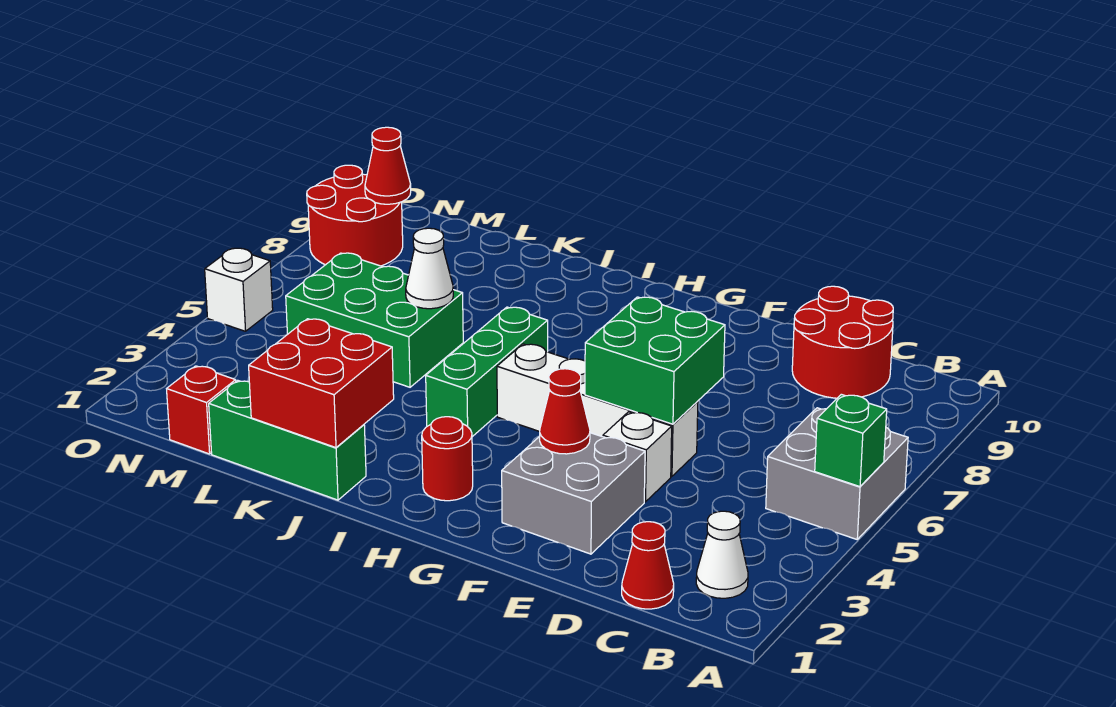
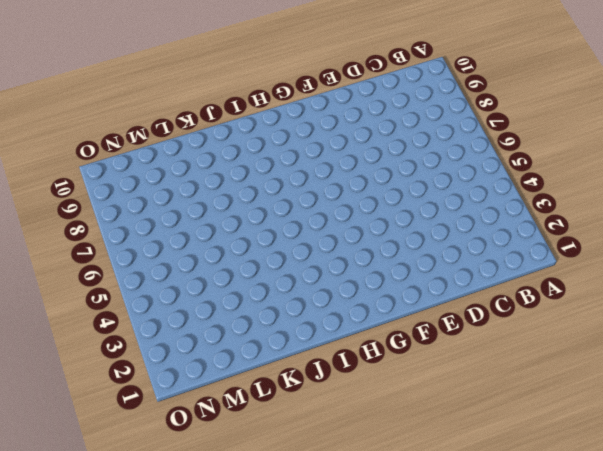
none -> grey 2x2 brick [766,408,908,539]
none -> white 1x1 cone [696,511,748,598]
none -> red 1x1 cone [622,522,674,609]

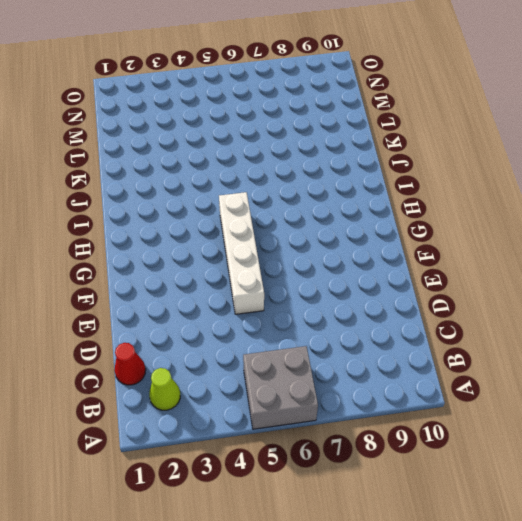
lime 1x1 cone [149,368,180,410] -> white 1x1 cone [696,511,748,598]
none -> red 2x2 round brick [792,286,893,398]
none -> grey 2x2 brick [502,433,645,554]
none -> white 1x1 brick [603,412,672,502]

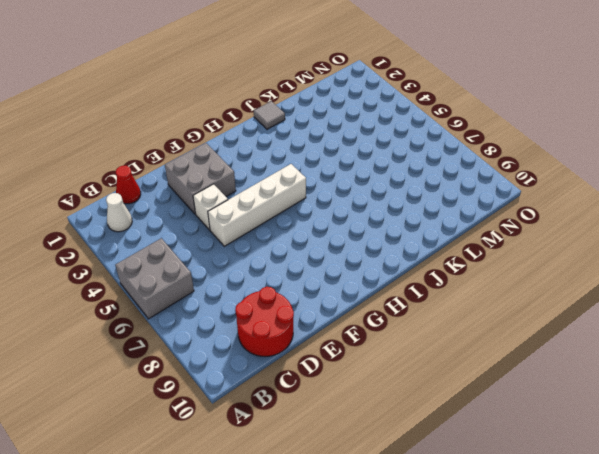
grey 1x1 tile [254,101,285,129] -> green 1x3 brick [209,380,366,500]
none -> red 1x1 round brick [422,417,473,501]
none -> green 1x3 brick [426,307,548,437]
none -> green 2x3 brick [286,253,463,387]

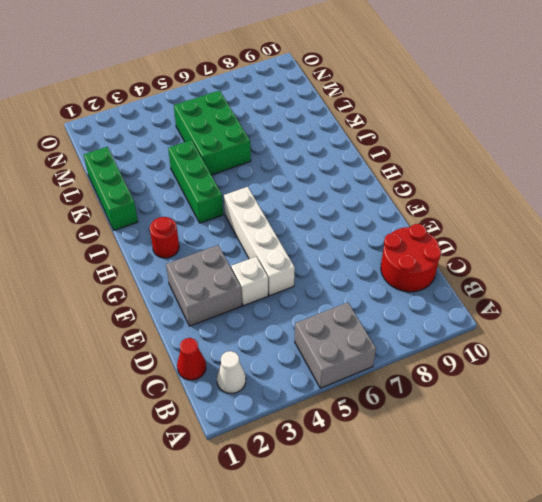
green 1x3 brick [168,140,223,223] -> green 1x3 brick turned to [426,307,548,437]
none -> red 1x1 brick [167,366,236,454]
none -> red 2x2 round brick [307,165,403,266]
none -> white 1x1 brick [205,248,273,331]

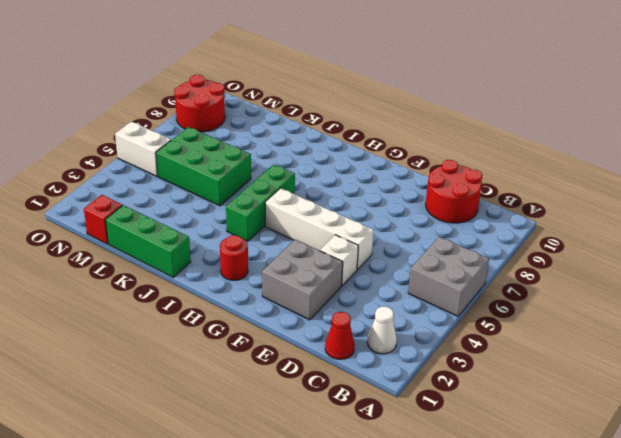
white 1x2 brick [115,122,171,176] -> white 1x1 brick [205,248,273,331]
none -> green 1x1 brick [815,394,887,487]
none -> green 2x2 brick [585,297,725,424]
none -> red 1x1 cone [540,369,590,454]

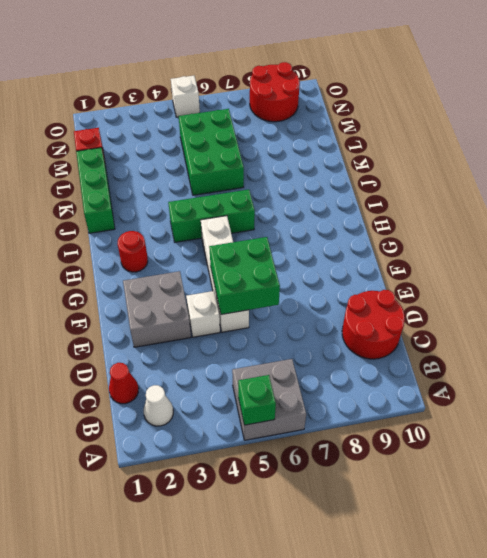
none -> red 1x1 cone [540,369,590,454]
none -> red 2x2 brick [249,319,394,448]
none -> white 1x1 cone [406,228,453,309]

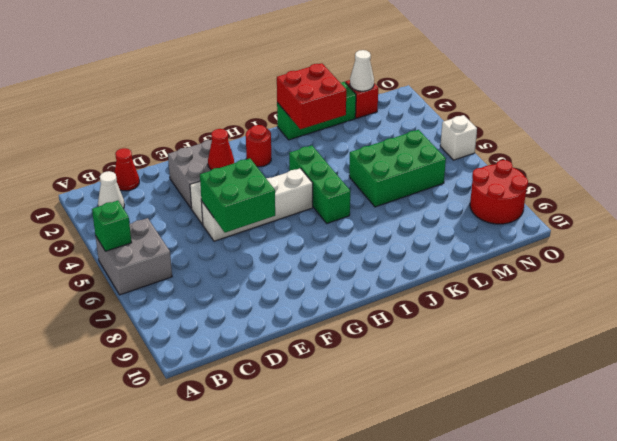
white 1x1 cone [350,50,374,91] -> white 1x1 cone moved to [406,228,453,309]
none -> red 2x2 round brick [792,286,893,398]
none -> red 1x1 cone [365,127,411,204]

